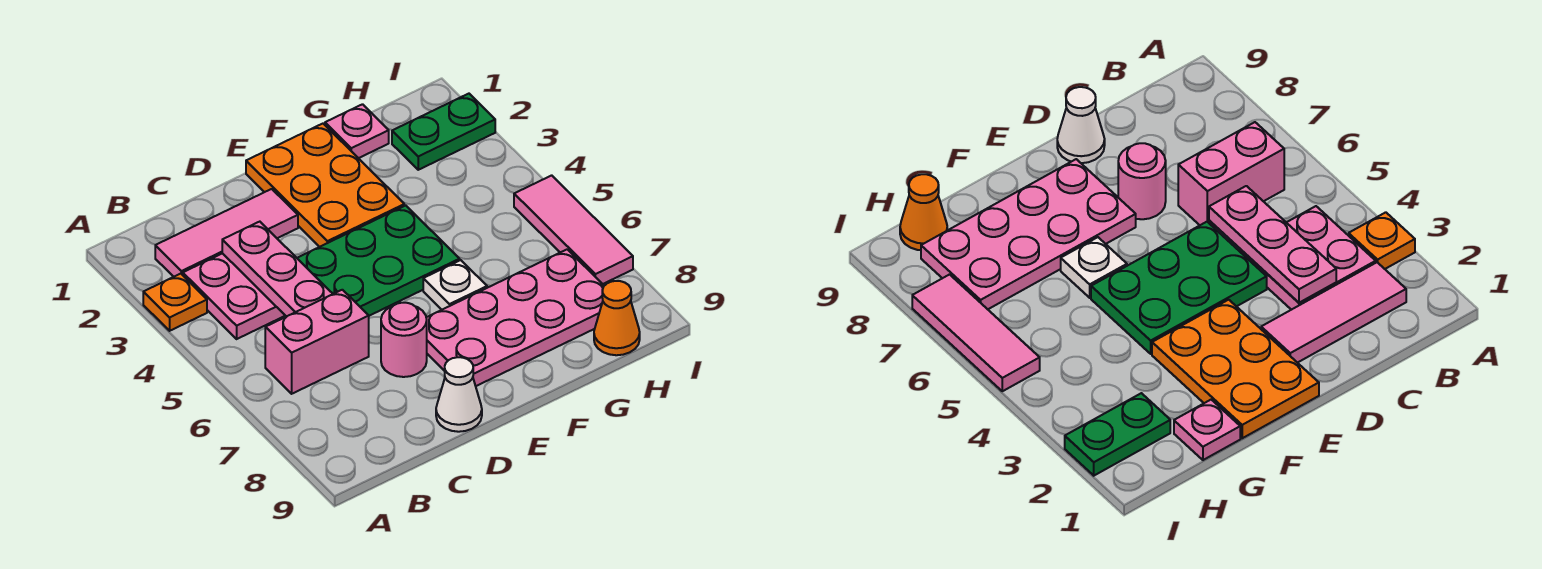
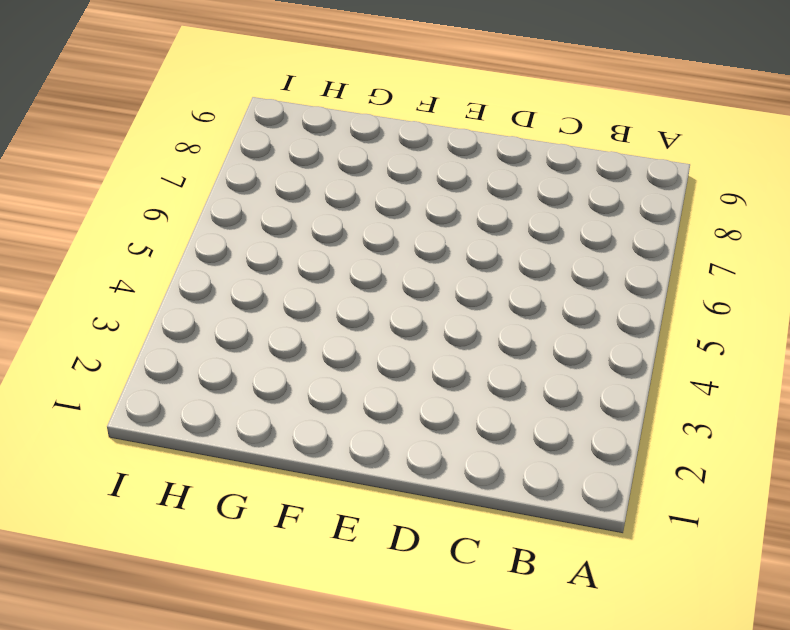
none -> orange 1x1 plate [143,274,207,331]
none -> pink 1x3 tile [155,189,298,277]
none -> pink 2x2 plate [183,253,285,339]

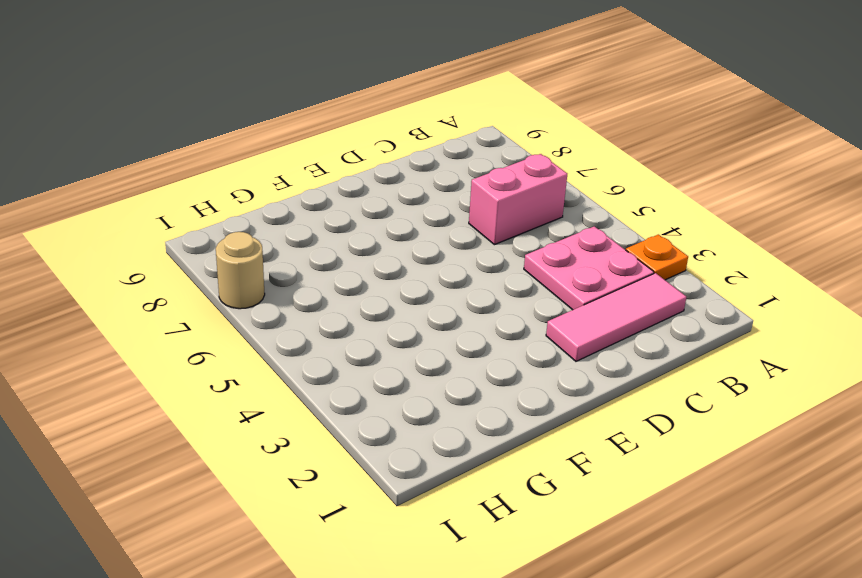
tan 1x1 round brick [216,232,265,309] -> pink 1x3 tile [514,175,633,284]
none -> green 2x3 plate [297,205,460,316]
none -> pink 1x1 round brick [381,303,427,377]
none -> white 1x1 cone [436,357,482,432]

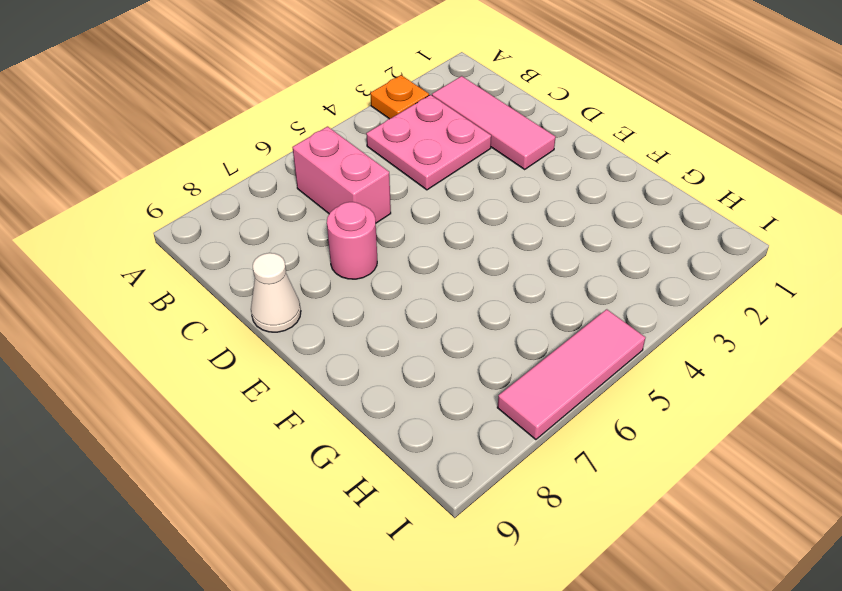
none -> green 2x3 plate [297,205,460,316]
none -> orange 2x3 plate [246,124,404,247]
none -> pink 2x4 plate [426,249,604,386]

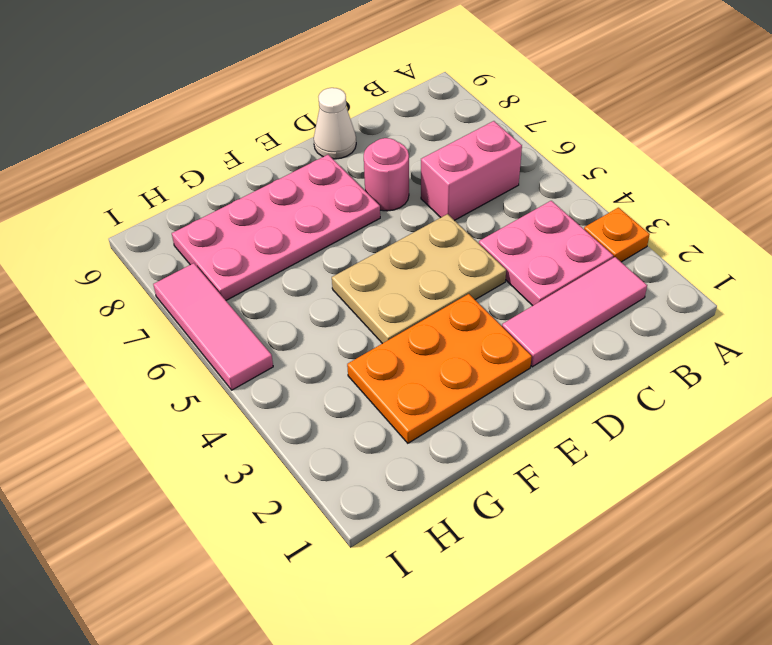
tan 2x3 plate [332,214,506,344] -> green 2x3 plate [297,205,460,316]
orange 2x3 plate [347,294,532,443] -> orange 2x3 plate turned to [246,124,404,247]
none -> white 1x1 plate [423,260,487,310]
none -> pink 1x1 plate [325,104,389,158]
none -> green 1x2 plate [392,94,495,170]

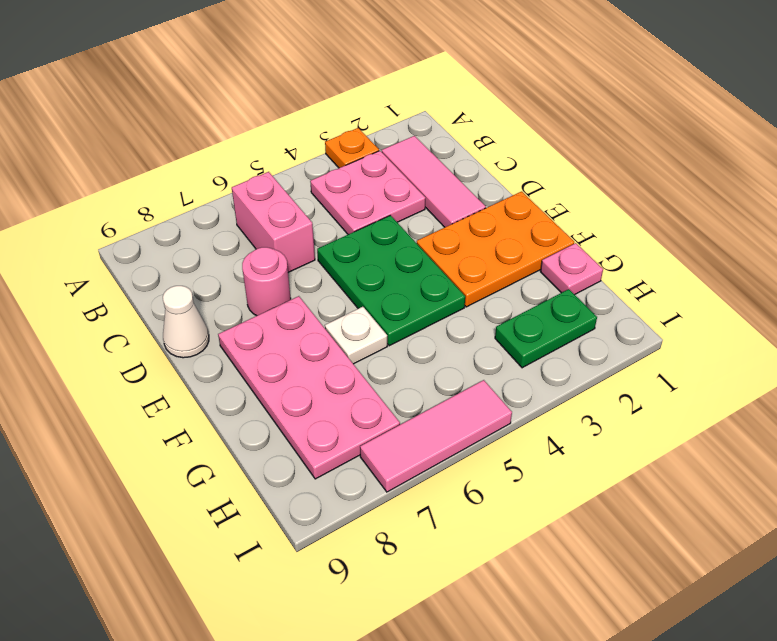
green 1x2 plate [495,289,597,368] -> green 1x2 plate turned to [392,94,495,170]
none -> orange 1x1 cone [594,281,640,355]
none -> pink 1x3 plate [222,222,333,317]

